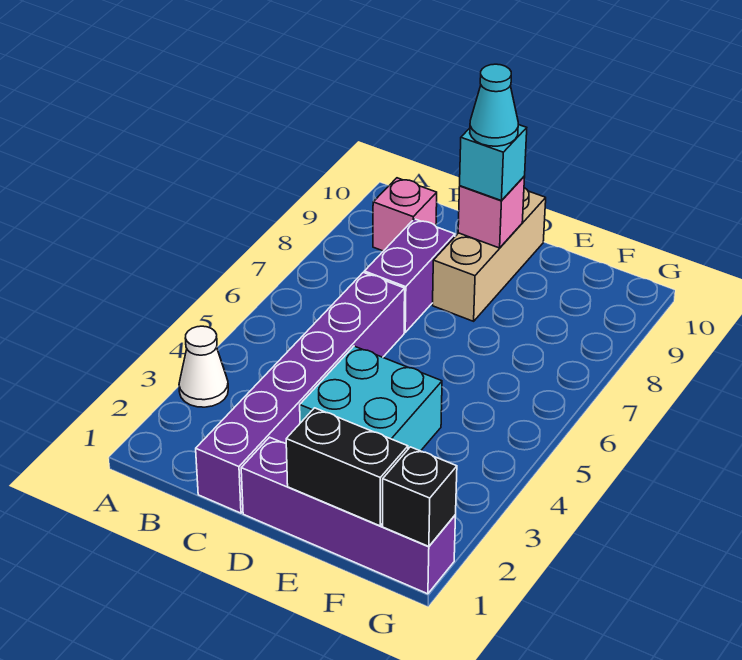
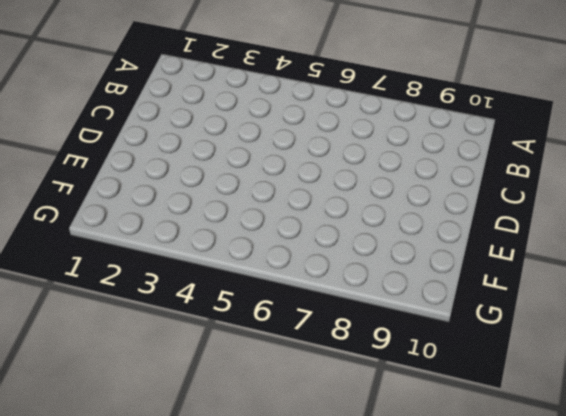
none -> white 1x1 cone [179,326,228,407]
none -> pink 1x1 brick [373,178,437,251]
none -> purple 1x6 brick [196,272,405,513]

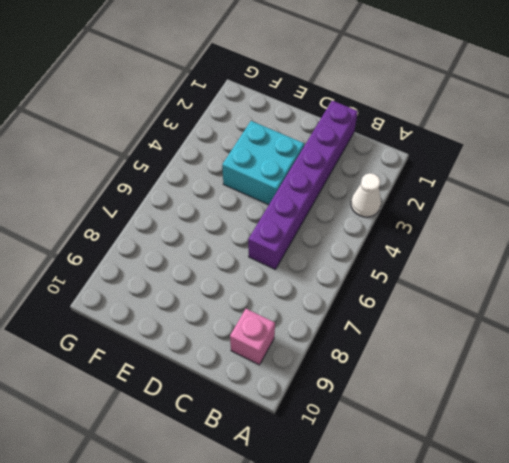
none -> purple 1x2 brick [364,219,455,332]
none -> purple 1x4 brick [241,437,456,594]
none -> tan 1x3 brick [433,188,546,321]

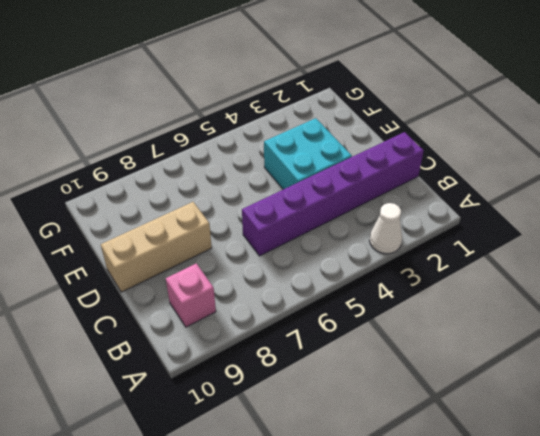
none -> purple 1x2 brick [364,219,455,332]
none -> purple 1x4 brick [241,437,456,594]
none -> pink 1x1 brick [458,176,525,248]

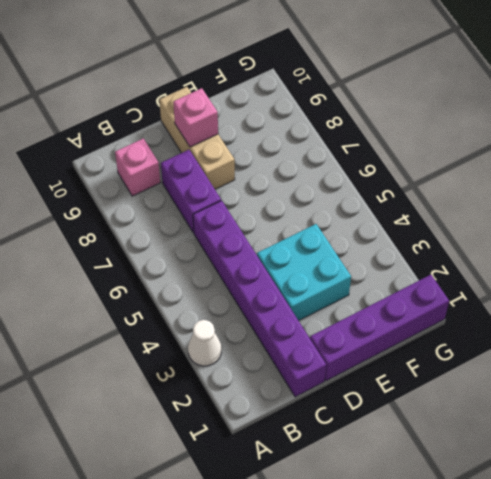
none -> black 1x2 brick [286,408,408,526]
none -> black 1x1 brick [383,447,457,546]
none -> cyan 1x1 brick [460,125,527,201]

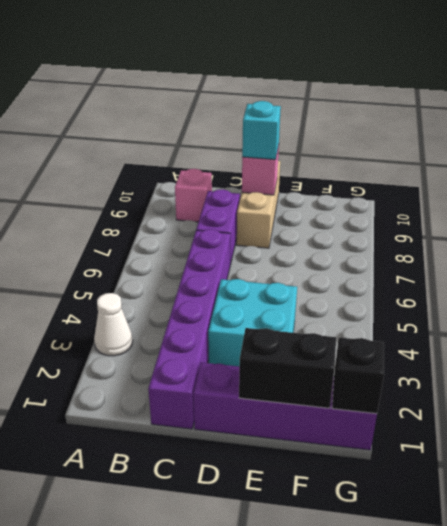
none -> cyan 1x1 cone [470,64,518,146]

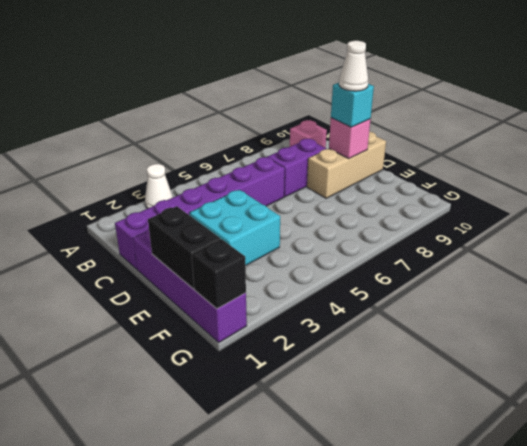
white 1x1 cone [339,41,368,91] -> cyan 1x1 cone [470,64,518,146]

